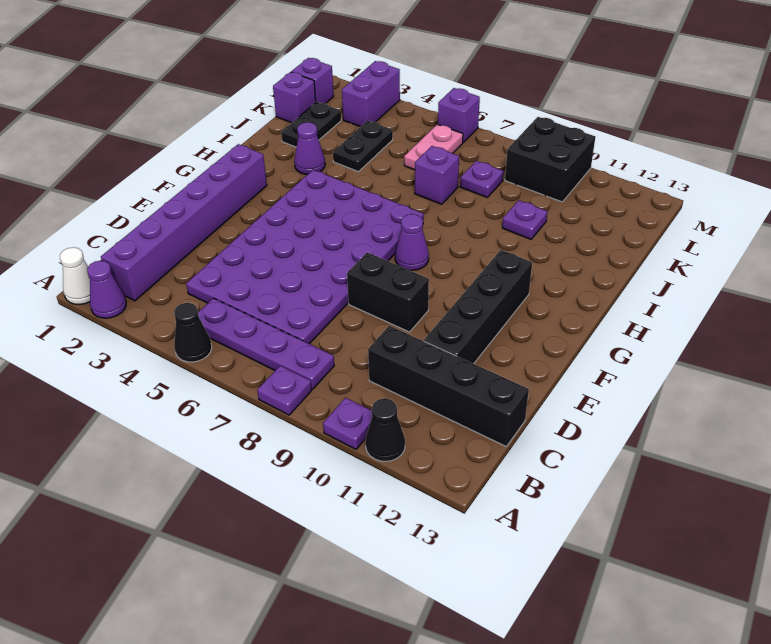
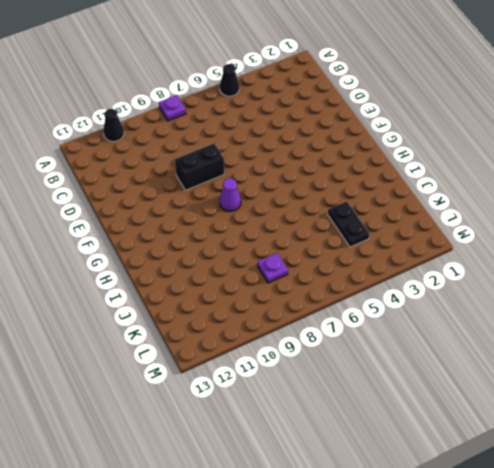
none -> white 1x1 cone [60,247,90,304]
none -> purple 1x1 cone [87,261,126,318]
none -> purple 1x1 plate [323,398,372,449]

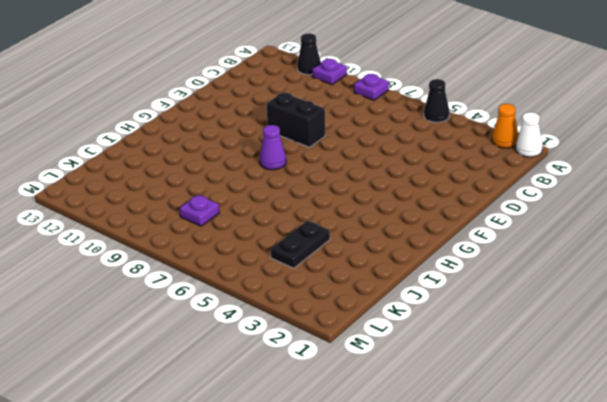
orange 1x1 cone [492,104,519,148] -> purple 1x1 cone [87,261,126,318]
none -> purple 1x6 brick [101,144,267,301]
none -> purple 1x4 plate [198,298,334,389]
none -> purple 4x6 plate [186,170,424,344]

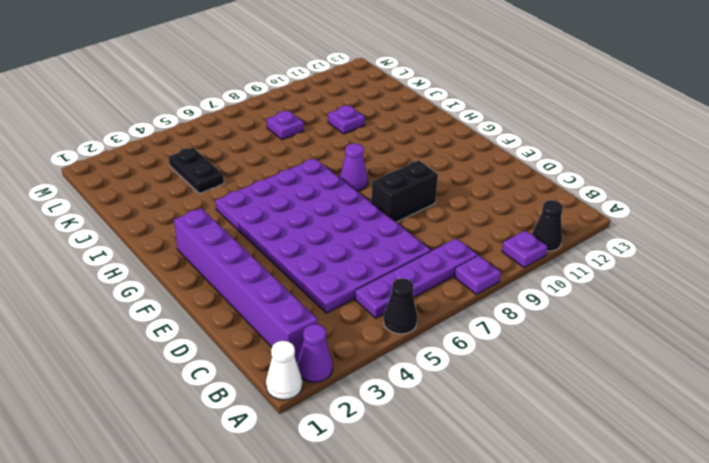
none -> black 1x4 brick [368,326,529,447]
none -> black 1x4 brick [424,250,532,364]
none -> purple 1x1 cone [294,122,325,174]

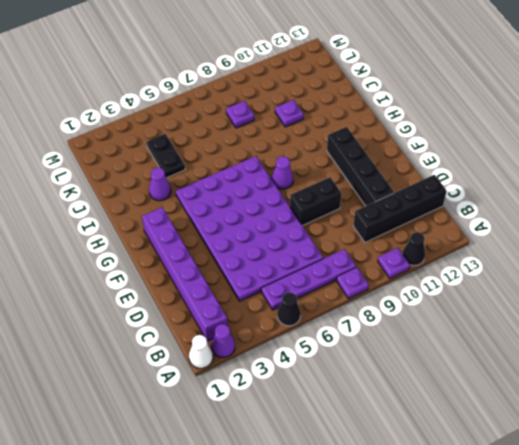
none -> black 1x2 plate [281,102,341,147]
none -> purple 1x1 brick [415,146,459,204]
none -> purple 1x1 brick [273,72,316,123]

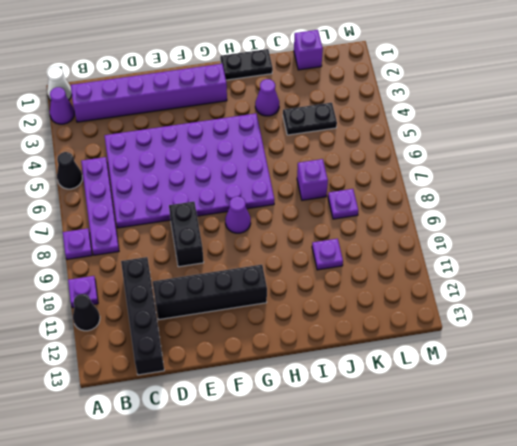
black 1x2 plate [220,49,273,80] -> black 1x2 plate moved to [281,102,341,147]
none -> pink 1x2 plate [404,124,463,170]
none -> purple 1x1 brick [291,58,334,104]
none -> purple 1x2 brick [342,61,400,127]

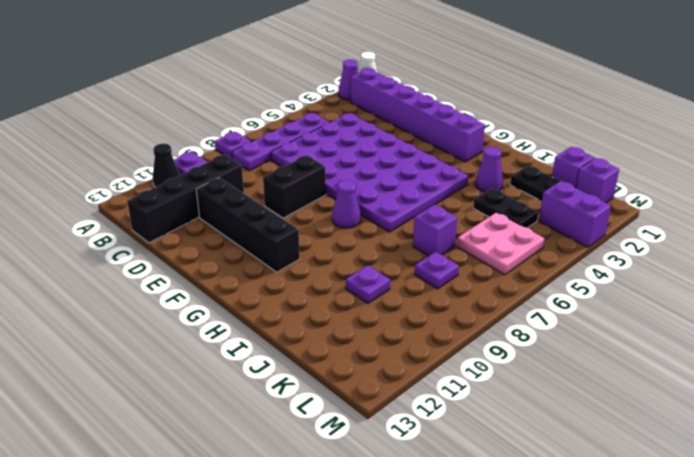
pink 2x2 plate [457,212,544,275] -> pink 1x2 plate [404,124,463,170]
none -> black 1x1 cone [174,303,212,362]
none -> black 2x2 brick [505,117,595,202]
none -> purple 1x1 brick [438,88,480,142]

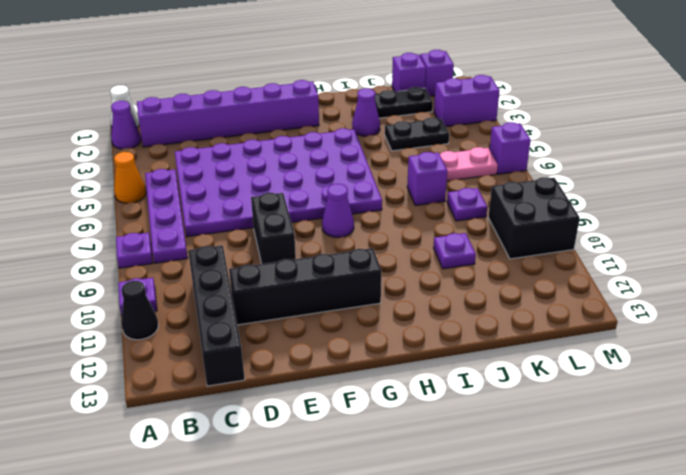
orange 1x1 cone [114,152,146,203] -> black 1x1 cone [174,303,212,362]

